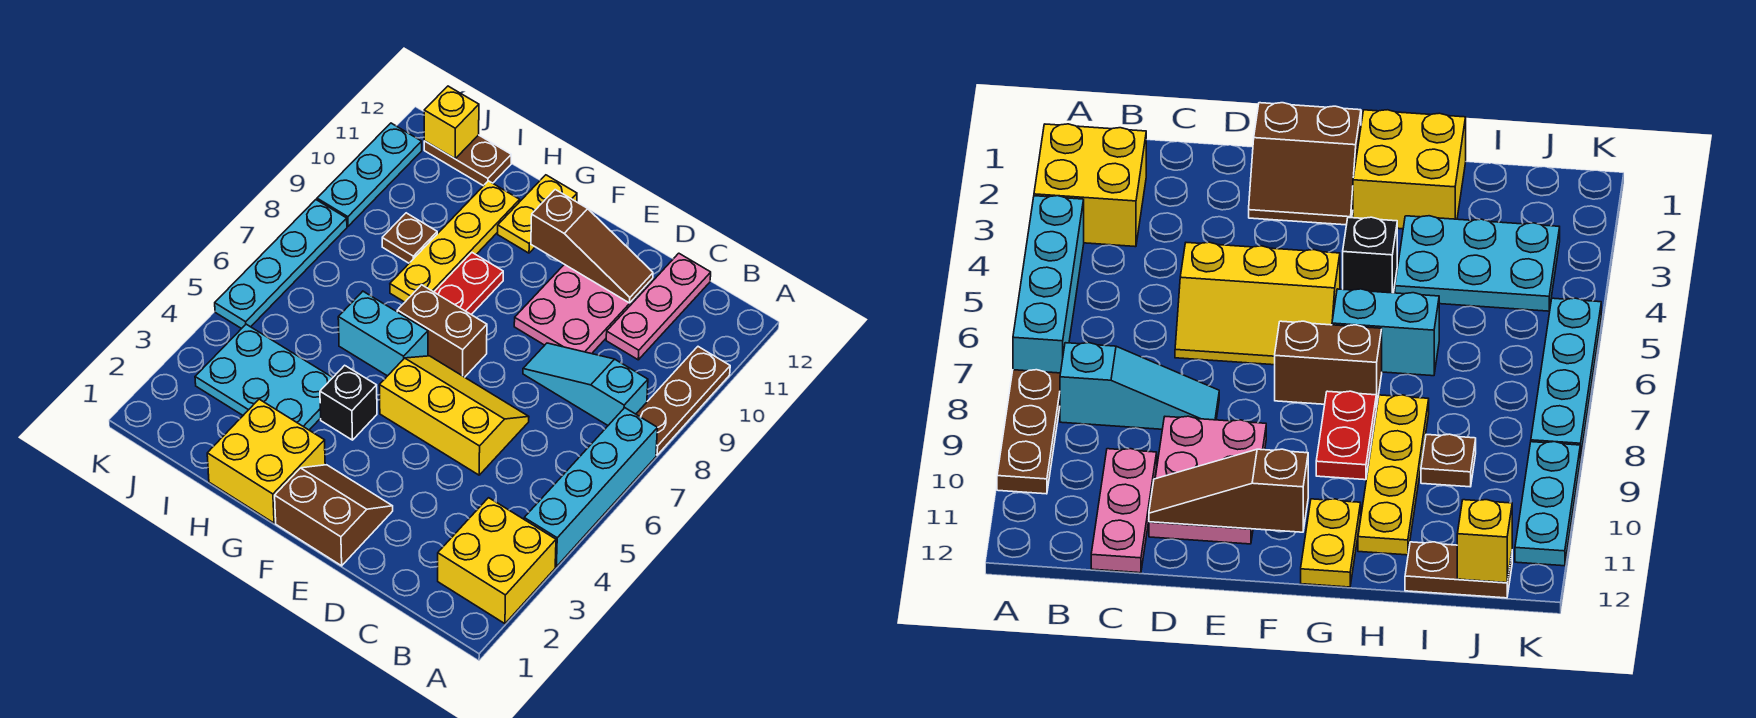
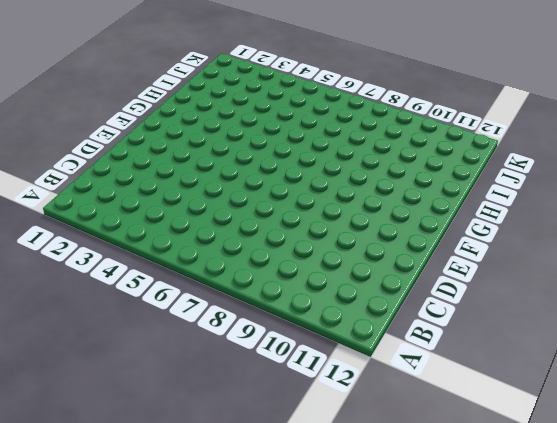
none -> yellow 2x2 brick [438,498,556,624]
none -> cyan 1x4 brick [524,408,658,567]
none -> brown 1x3 plate [636,347,730,455]

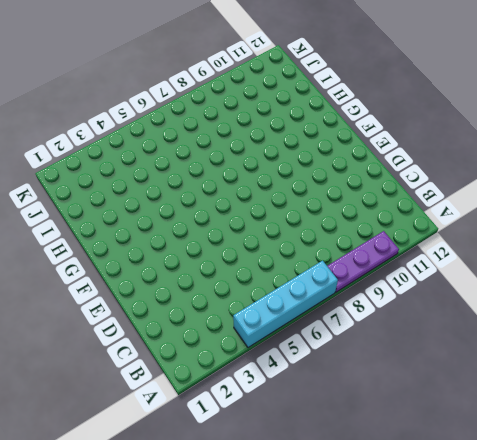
purple 1x3 plate [327,231,399,292] -> brown 1x3 plate [636,347,730,455]
none -> yellow 2x2 brick [438,498,556,624]
none -> cyan 1x3 slope [523,343,648,425]
none -> pink 1x3 plate [606,253,711,360]

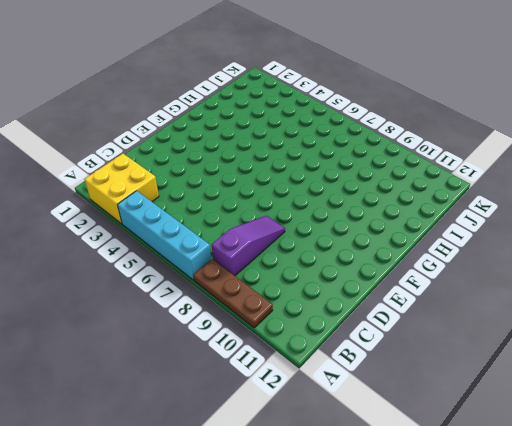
purple 1x3 slope [212,216,285,276] -> cyan 1x3 slope [523,343,648,425]
none -> pink 1x3 plate [606,253,711,360]
none -> yellow 2x3 slope [379,356,529,475]
none -> pink 2x3 plate [514,264,653,354]

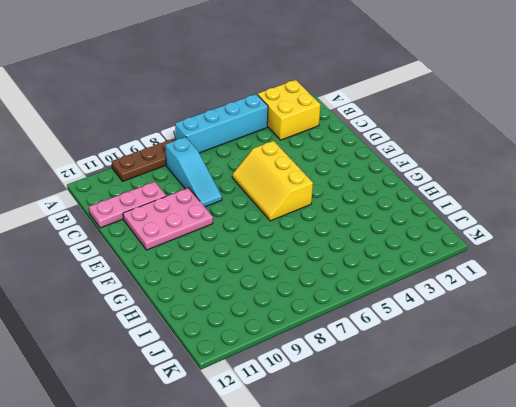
none -> brown 2x2 slope [275,465,393,566]
none -> brown 1x2 brick [397,285,487,377]
none -> yellow 2x2 brick [207,399,325,523]

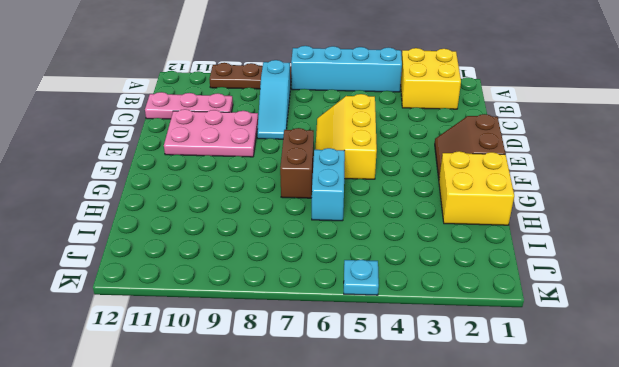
cyan 1x1 plate [344,260,379,295] -> cyan 1x4 plate [215,200,347,329]
none -> black 1x1 brick [320,365,377,440]
none -> red 1x2 plate [434,253,503,314]
none -> yellow 1x2 plate [498,175,577,253]

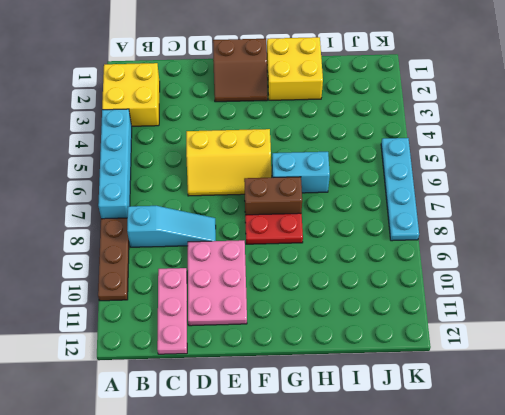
red 1x2 plate [245,213,303,244] -> red 1x2 plate turned to [434,253,503,314]
none -> black 1x1 brick [320,365,377,440]
none -> yellow 1x2 plate [498,175,577,253]
none -> cyan 2x3 plate [195,324,333,430]

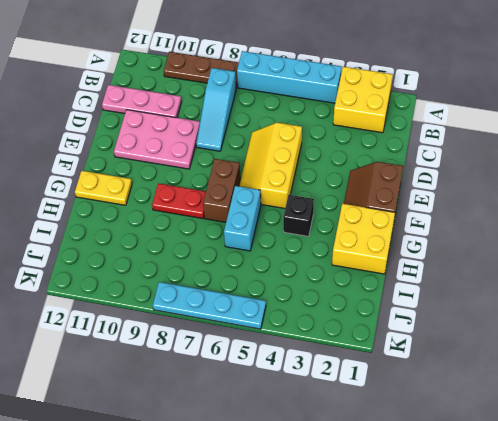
none -> cyan 2x3 plate [195,324,333,430]
none -> yellow 1x4 plate [390,181,520,302]
none -> brown 1x1 plate [382,213,437,263]

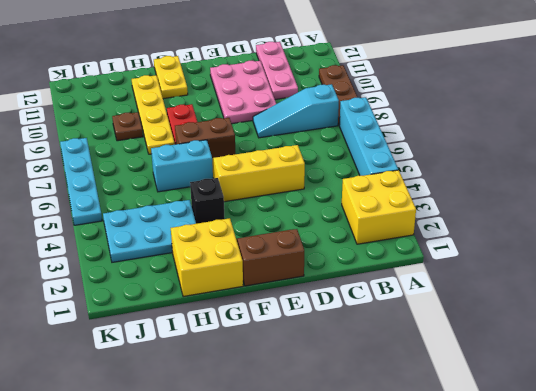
none -> brown 1x2 plate [424,135,511,186]
none -> cyan 1x3 plate [317,123,422,226]
none -> brown 1x3 slope [531,190,653,303]

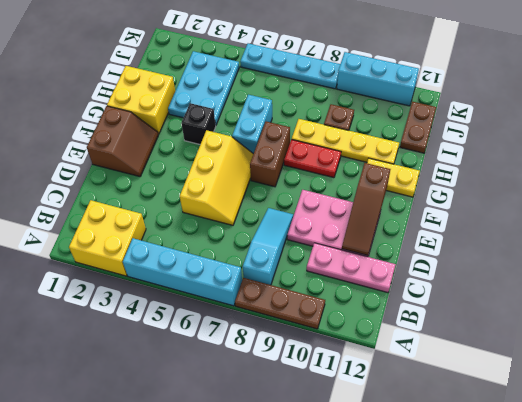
cyan 1x3 brick [337,52,419,106] -> cyan 1x3 plate [317,123,422,226]
none -> yellow 1x1 brick [424,86,479,159]

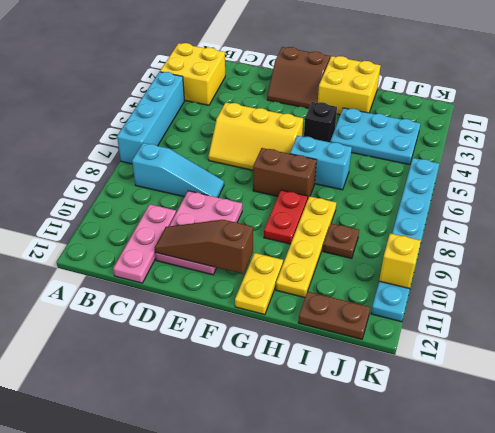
yellow 1x1 brick [379,233,421,289] -> yellow 1x1 brick moved to [424,86,479,159]
none -> brown 1x3 plate [636,347,730,455]

